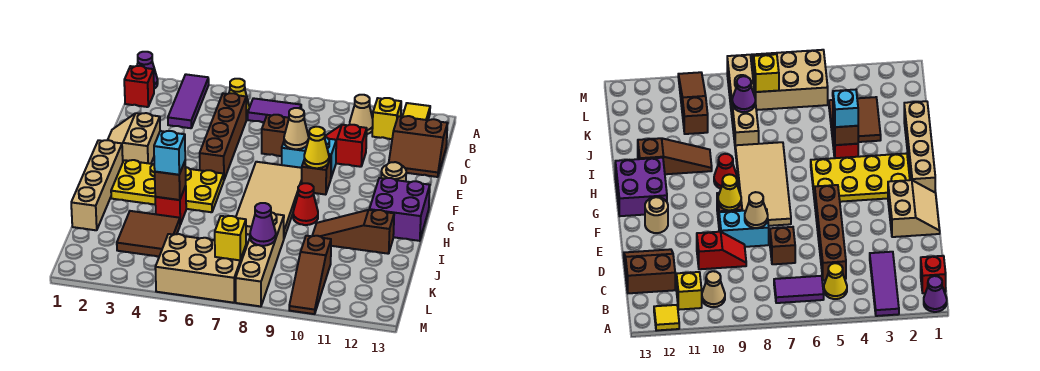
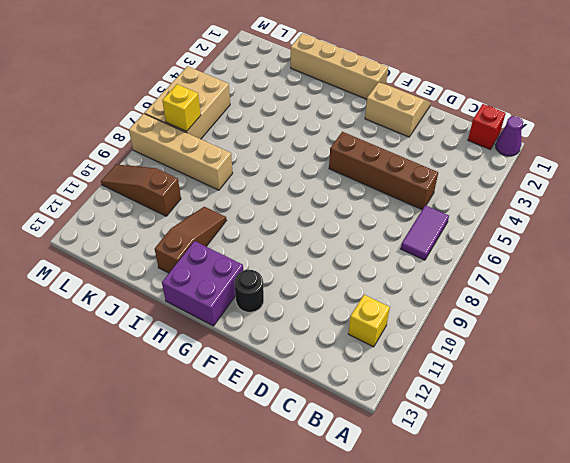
black 1x1 round brick [235,270,264,312] -> tan 1x1 round brick [381,162,406,181]
none -> purple 1x3 tile [168,74,209,128]
none -> yellow 1x1 tile [402,103,430,120]
none -> yellow 1x1 cone [229,79,249,116]
none -> tan 1x1 cone [350,95,373,134]

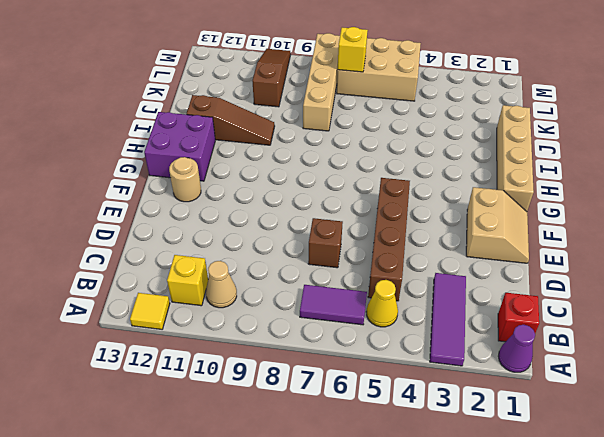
none -> brown 2x2 slope [389,116,447,177]
none -> red 1x2 slope [325,125,367,167]
none -> cyan 1x2 brick [282,137,336,177]
none -> tan 2x4 tile [236,162,302,238]

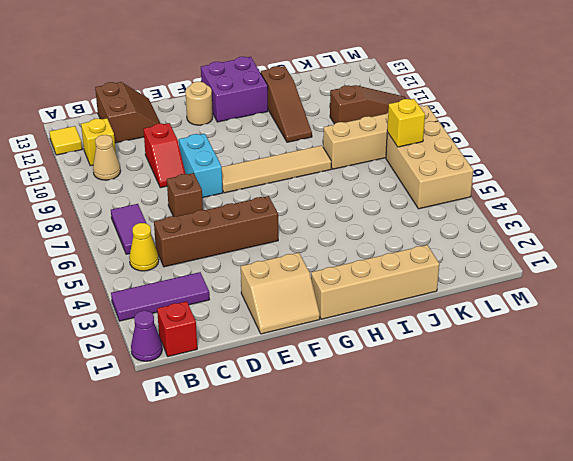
tan 1x4 tile [222,145,331,193] -> tan 2x4 tile [236,162,302,238]
none -> brown 1x1 brick [302,155,331,195]
none -> yellow 2x4 plate [111,160,224,212]
none -> red 1x1 cone [293,183,318,225]
none -> red 1x1 brick [155,186,186,224]

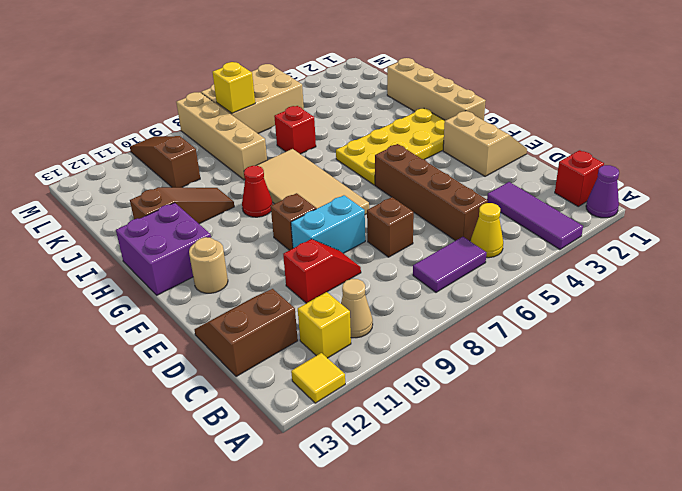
red 1x1 brick [274,106,316,154] -> red 1x1 brick moved to [155,186,186,224]
none -> brown 2x2 tile [117,211,180,256]
none -> tan 1x1 cone [284,108,309,149]
none -> yellow 1x1 cone [304,127,329,168]
none -> brown 1x1 brick [155,162,186,200]

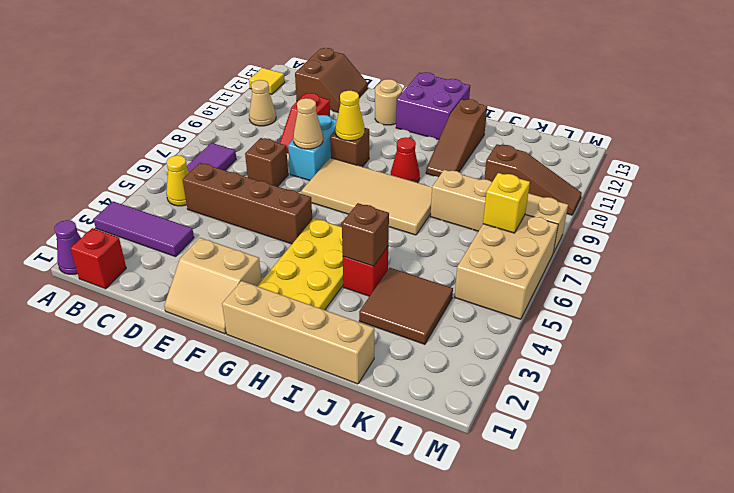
none -> yellow 1x1 brick [372,98,401,139]
none -> purple 1x1 cone [250,203,276,246]
none -> cyan 1x1 brick [154,131,185,175]

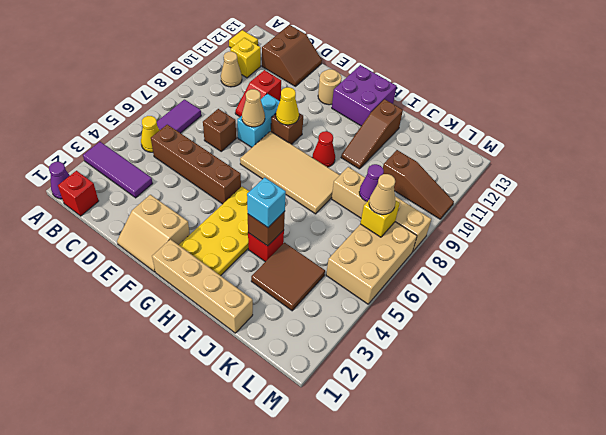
tan 1x1 cone [369,174,396,215] -> none

